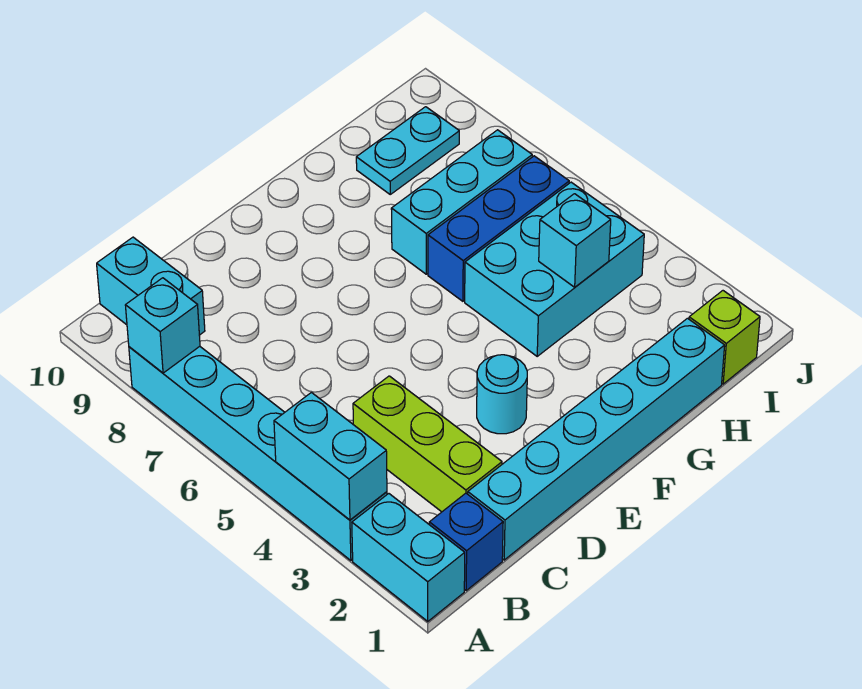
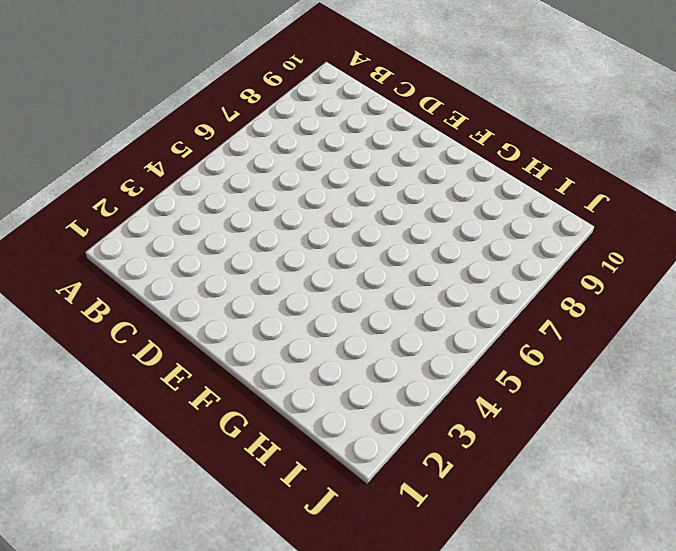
none -> cyan 1x2 brick [352,494,465,621]
none -> cyan 1x6 brick [129,347,387,560]
none -> blue 1x1 brick [429,493,503,590]

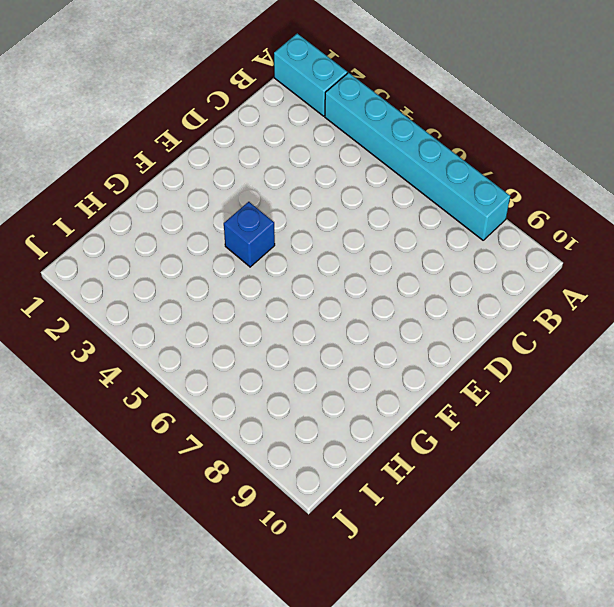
blue 1x1 brick [224,202,275,267] -> blue 1x1 brick moved to [429,493,503,590]
none -> cyan 1x2 brick [97,237,205,335]
none -> cyan 1x6 brick [468,318,725,560]
none -> lime 1x3 brick [353,376,502,512]

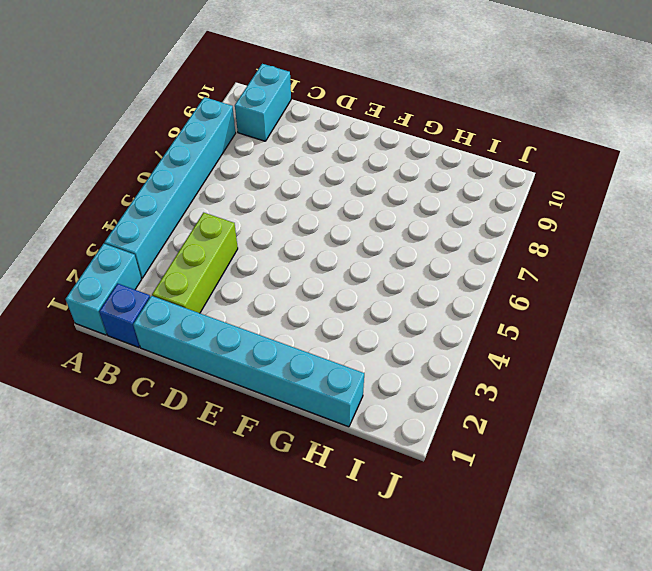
none -> cyan 1x1 round brick [477,355,527,434]
none -> cyan 2x3 brick [465,182,644,356]
none -> blue 1x3 brick [428,156,569,301]

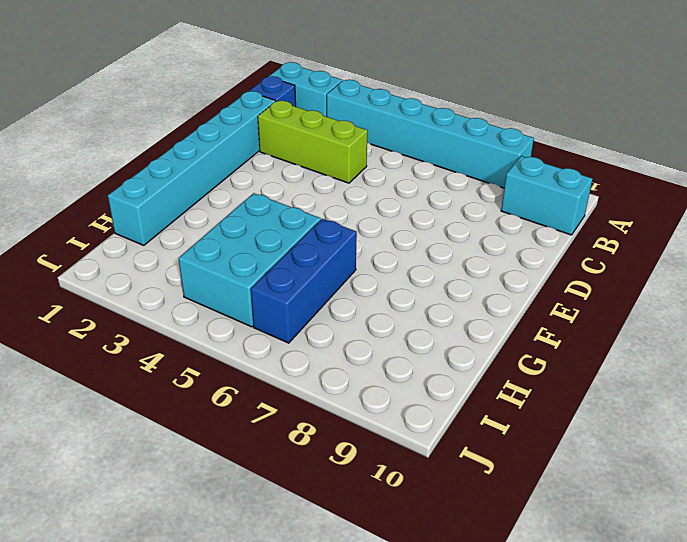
none -> cyan 1x1 round brick [477,355,527,434]
none -> cyan 1x3 brick [391,130,532,274]
none -> cyan 1x2 plate [356,107,459,194]

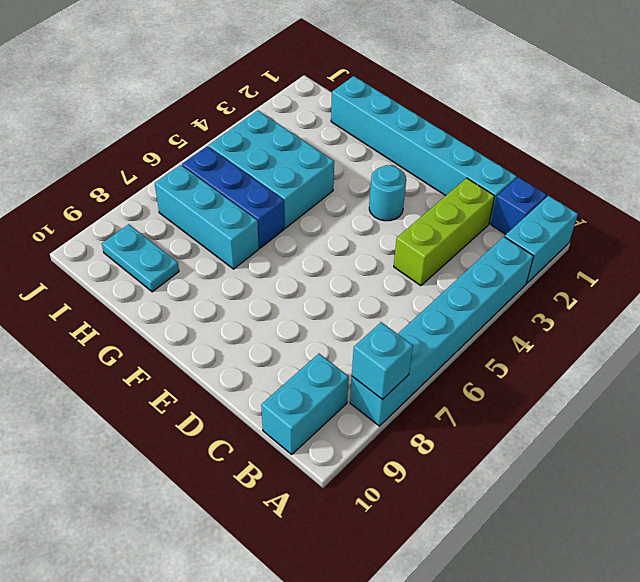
none -> lime 1x1 brick [689,291,760,384]
none -> cyan 1x2 brick [274,393,387,520]
none -> cyan 1x1 brick [539,194,611,287]

